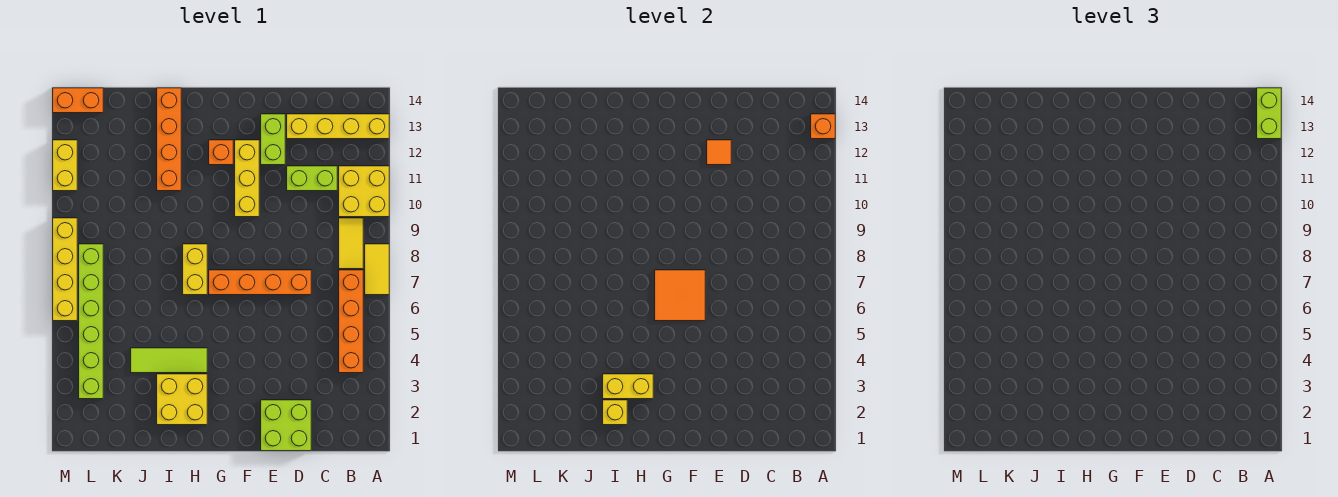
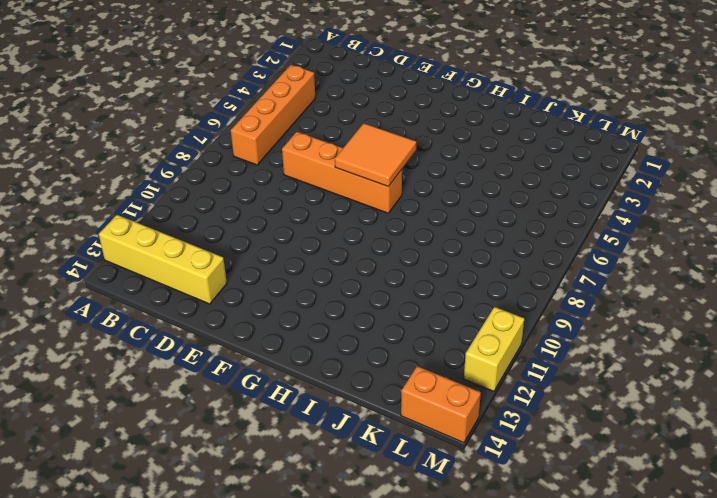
none -> yellow 1x2 tile [365,244,389,295]
none -> yellow 2x2 brick [339,166,389,217]
none -> yellow 1x2 tile [339,218,363,269]

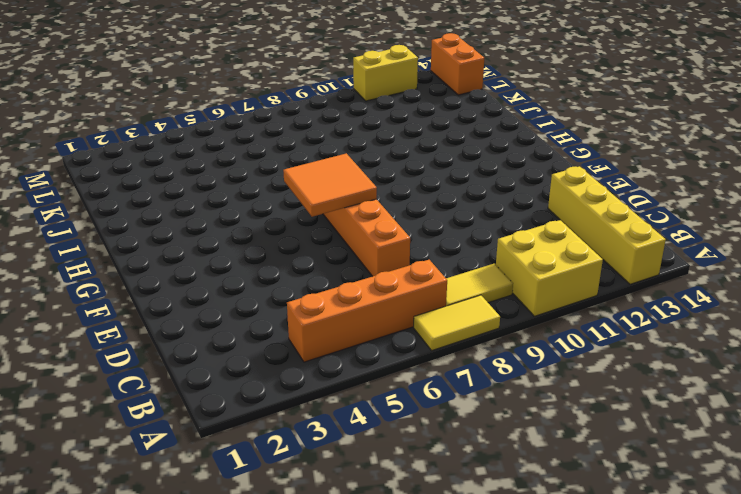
none -> lime 1x2 brick [287,166,337,191]
none -> lime 2x2 brick [261,400,311,451]
none -> lime 1x2 brick [261,114,285,165]

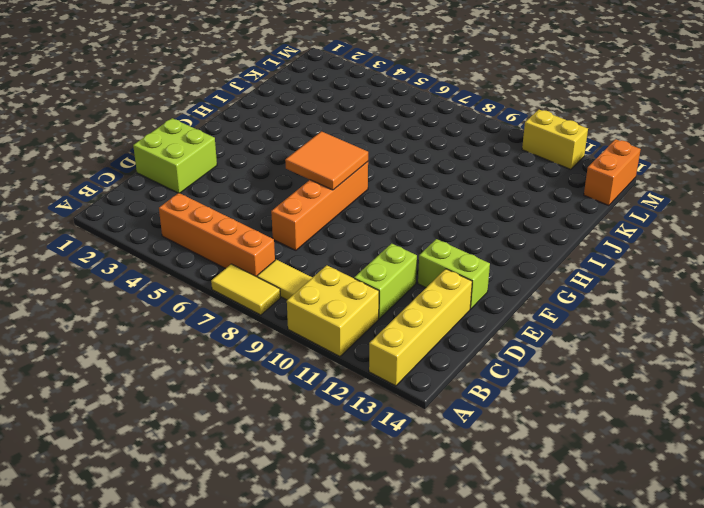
none -> yellow 1x3 brick [235,140,259,217]
none -> orange 1x1 brick [209,140,233,165]
none -> yellow 2x2 brick [157,374,207,425]

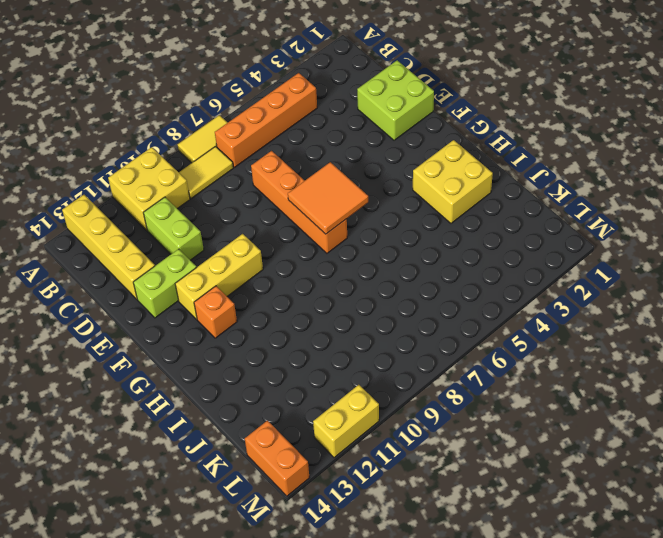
none -> lime 1x3 tile [131,348,207,373]
none -> yellow 1x2 brick [183,244,207,295]
none -> orange 1x4 brick [157,88,181,191]

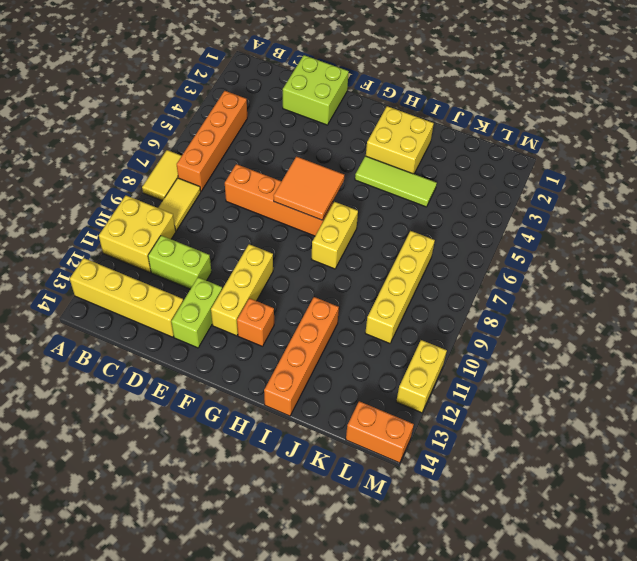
yellow 1x4 brick [365,231,435,343] -> yellow 1x4 brick moved to [53,218,77,321]
none -> lime 1x6 brick [79,244,103,399]
none -> orange 1x1 brick [811,114,835,139]
none -> orange 1x1 tile [707,140,731,165]

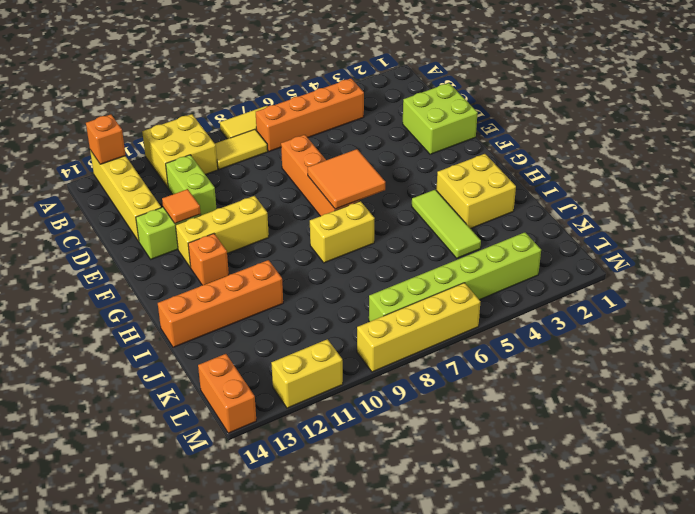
none -> yellow 1x2 brick [603,374,653,399]
none -> yellow 1x1 brick [603,400,627,425]
none -> lime 1x2 brick [1257,88,1281,139]

